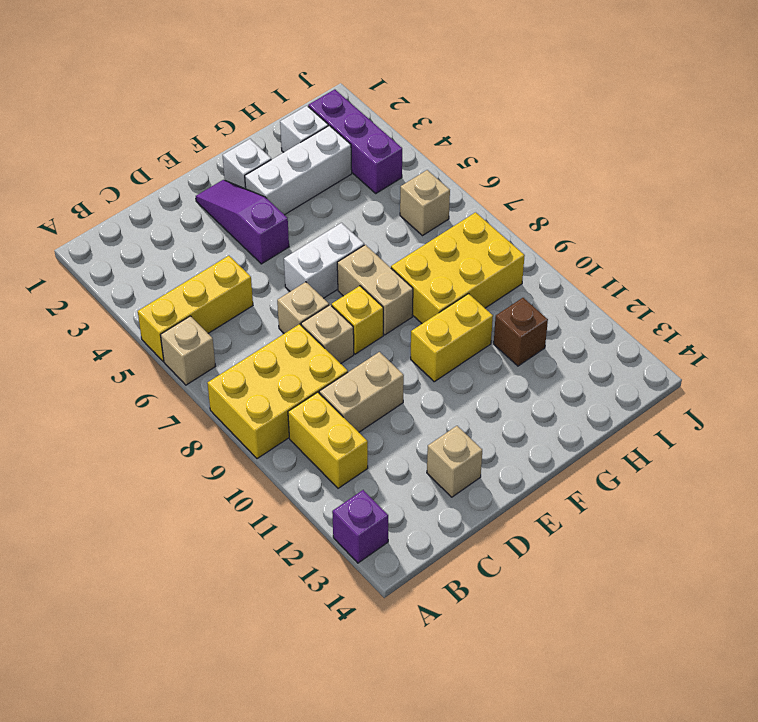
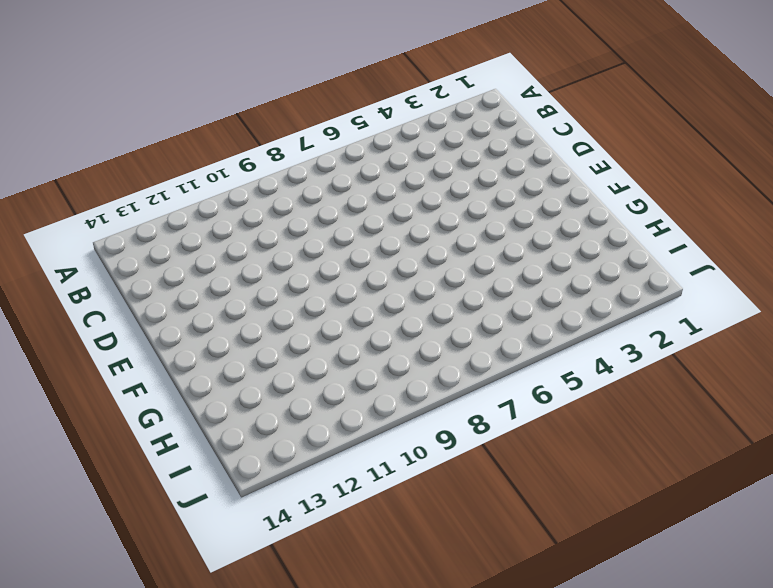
none -> yellow 1x3 brick [138,256,253,361]
none -> tan 1x1 brick [160,316,215,385]
none -> yellow 2x3 brick [207,324,348,459]

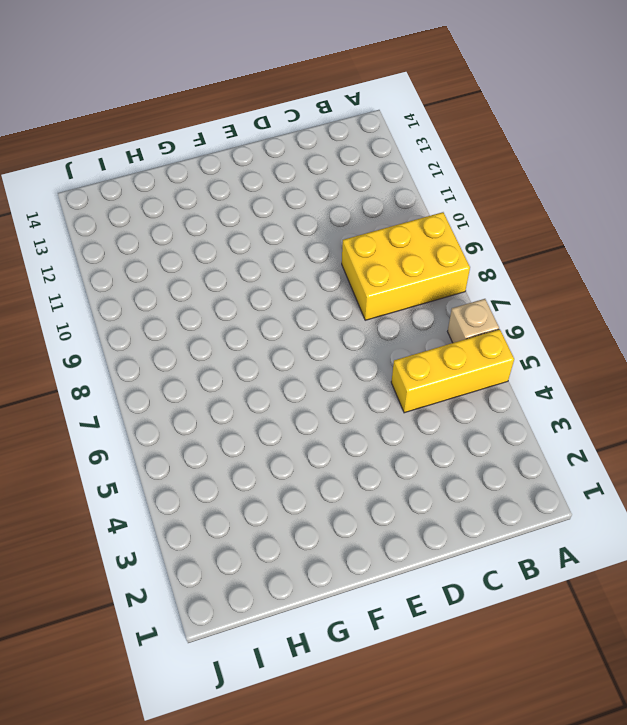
none -> purple 1x1 brick [332,490,388,563]
none -> yellow 1x2 brick [288,392,368,488]
none -> tan 1x2 brick [319,352,404,432]

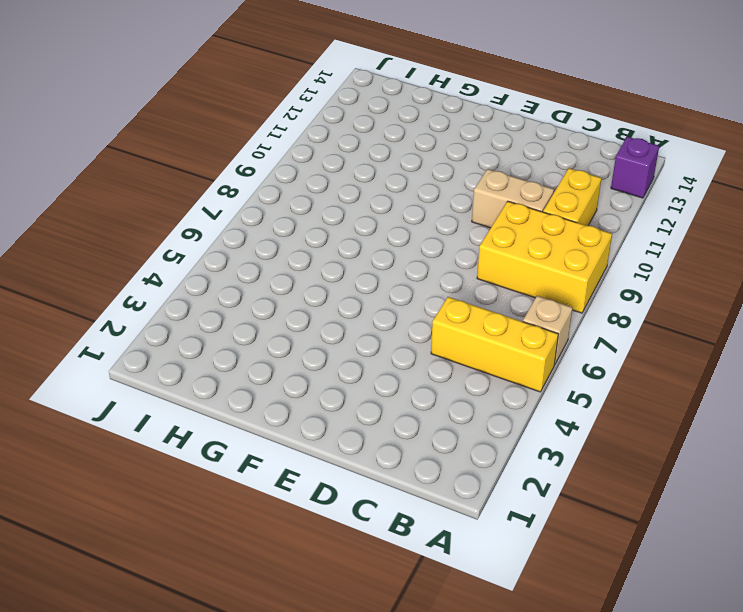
none -> tan 1x1 brick [277,282,329,334]
none -> tan 1x1 brick [301,305,354,364]
none -> tan 1x1 brick [427,426,482,497]

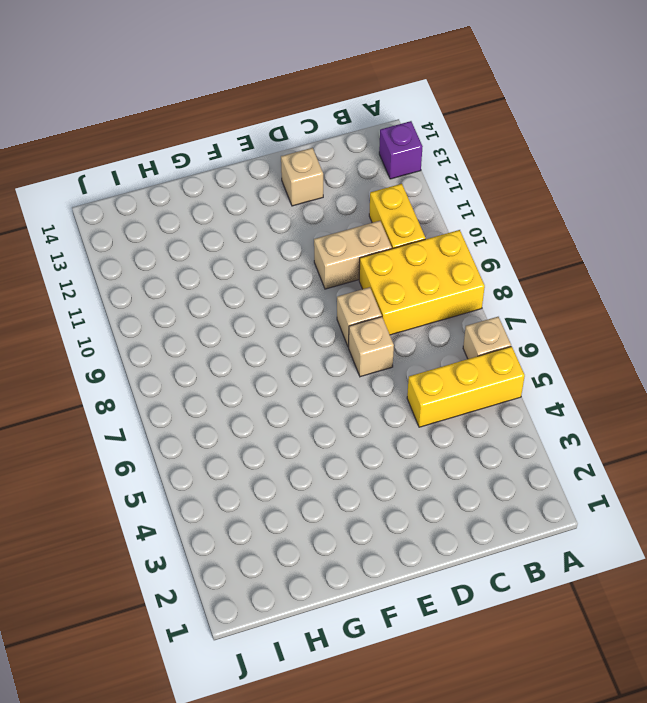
none -> purple 1x3 slope [196,180,289,264]
none -> white 1x2 brick [284,223,364,298]
none -> yellow 1x1 brick [332,286,383,354]

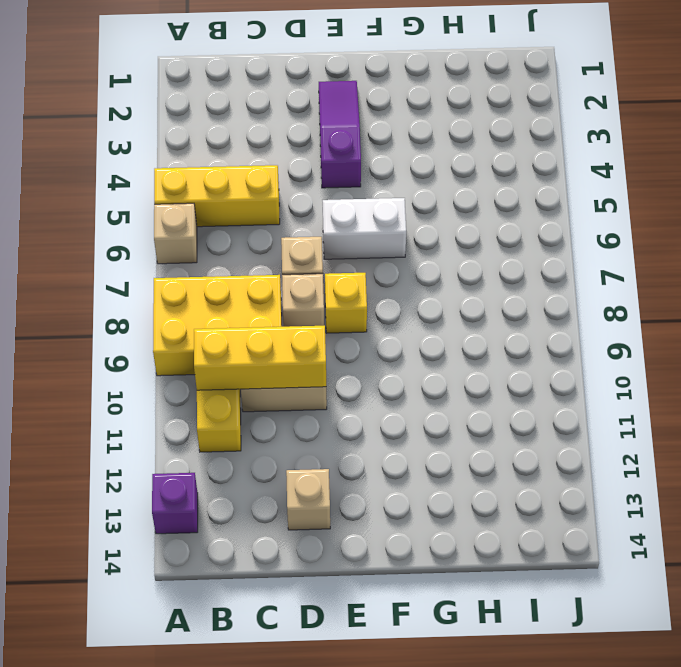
yellow 1x3 brick [194,326,326,390] -> none
none -> white 1x1 brick [223,139,271,189]
none -> white 1x3 brick [245,126,352,215]
none -> tan 1x2 brick [337,245,413,335]

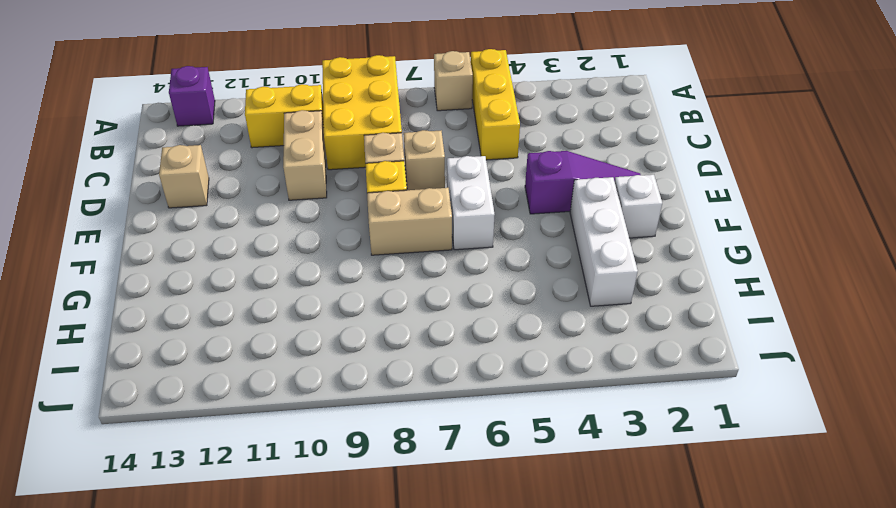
none -> yellow 1x2 brick [411,294,493,382]
none -> yellow 2x3 brick [391,212,525,324]
none -> white 1x1 brick [280,106,328,152]

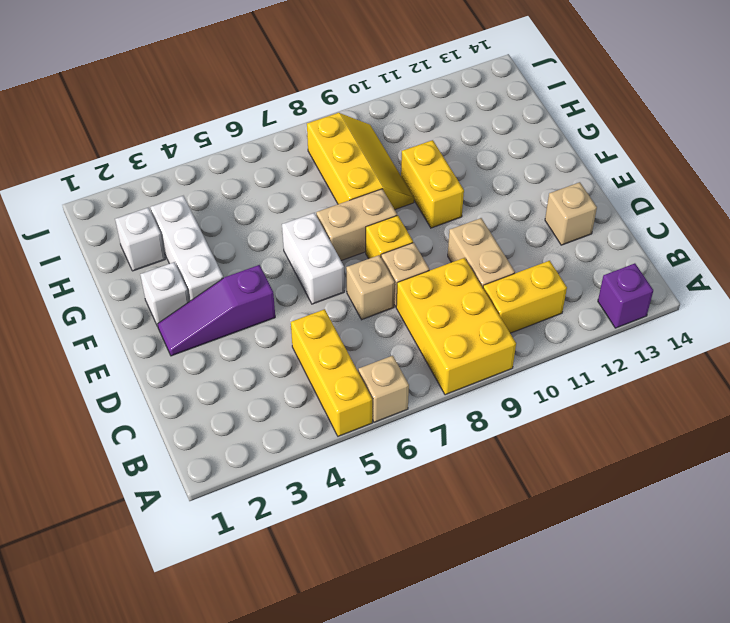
yellow 2x3 slope [307,113,414,209] -> yellow 2x3 brick [391,212,525,324]
none -> brown 1x1 brick [494,298,548,366]
none -> purple 1x3 brick [308,89,402,193]
none -> tan 1x1 brick [400,170,450,236]

